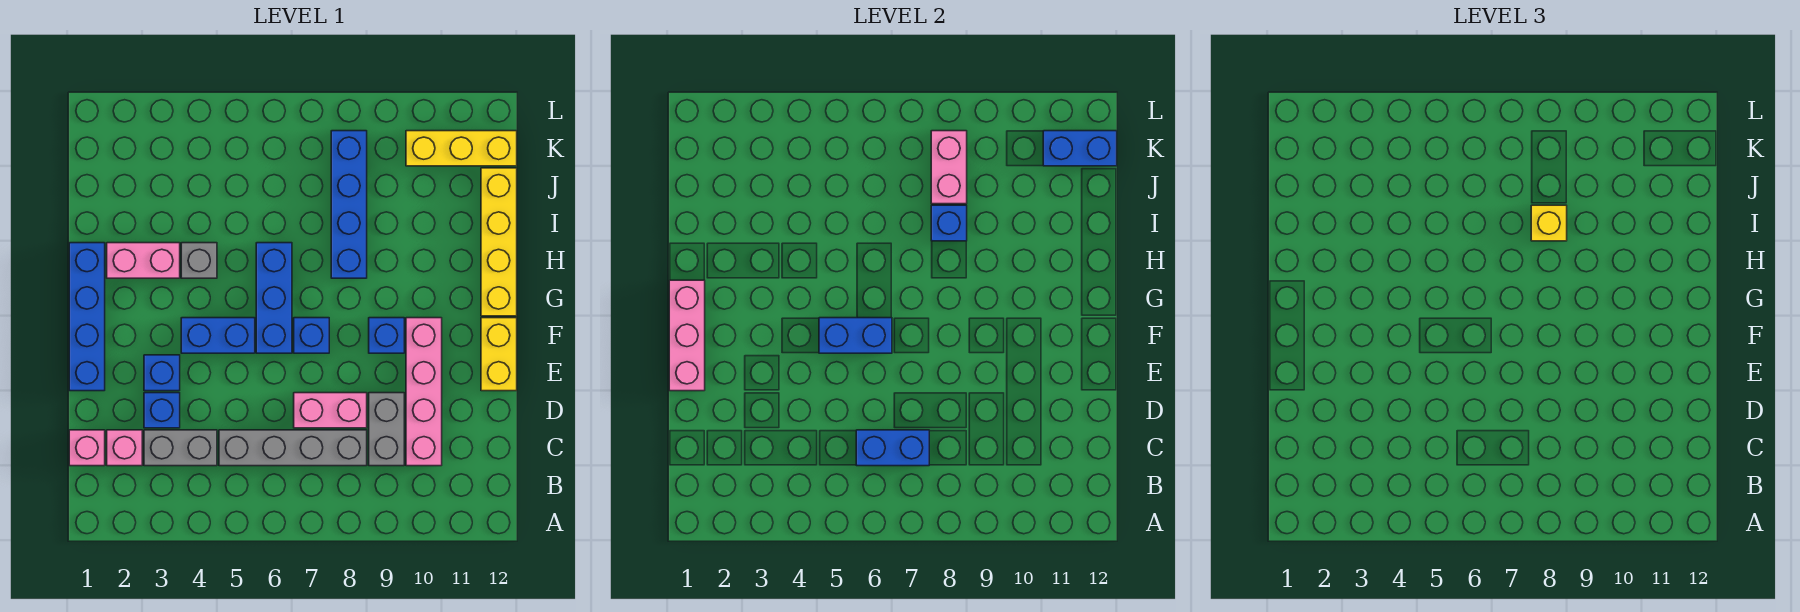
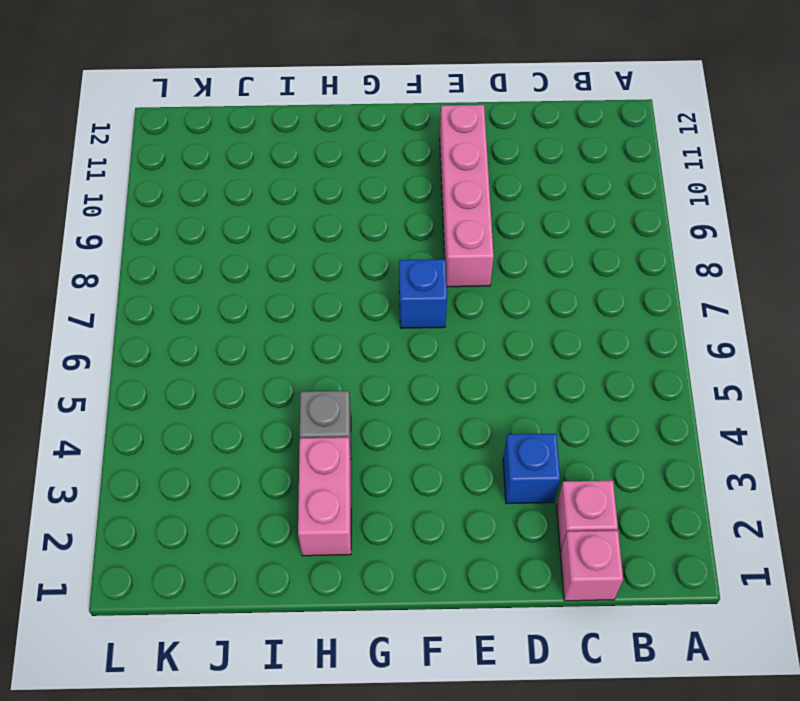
pink 1x4 brick [440,105,494,287] -> pink 1x4 brick turned to [406,318,442,466]
none -> grey 1x2 brick [144,430,217,466]
none -> grey 1x4 brick [219,430,367,466]
none -> grey 1x2 brick [369,393,404,466]

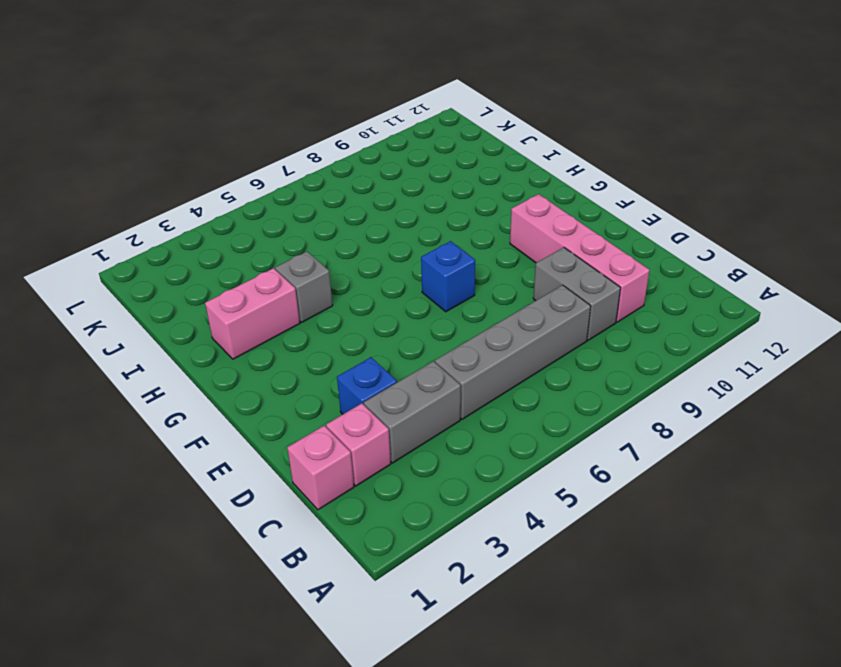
none -> pink 1x2 brick [294,393,367,428]
none -> blue 1x4 brick [69,243,105,391]
none -> blue 1x1 brick [144,355,180,391]

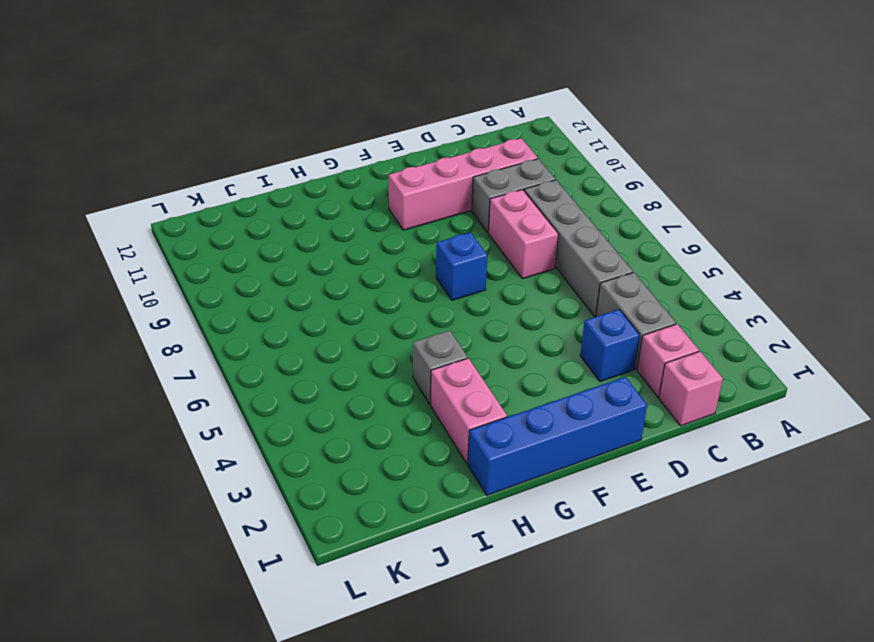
none -> blue 1x1 brick [144,355,180,391]
none -> yellow 1x2 brick [481,318,517,391]
none -> blue 1x2 brick [181,318,255,353]

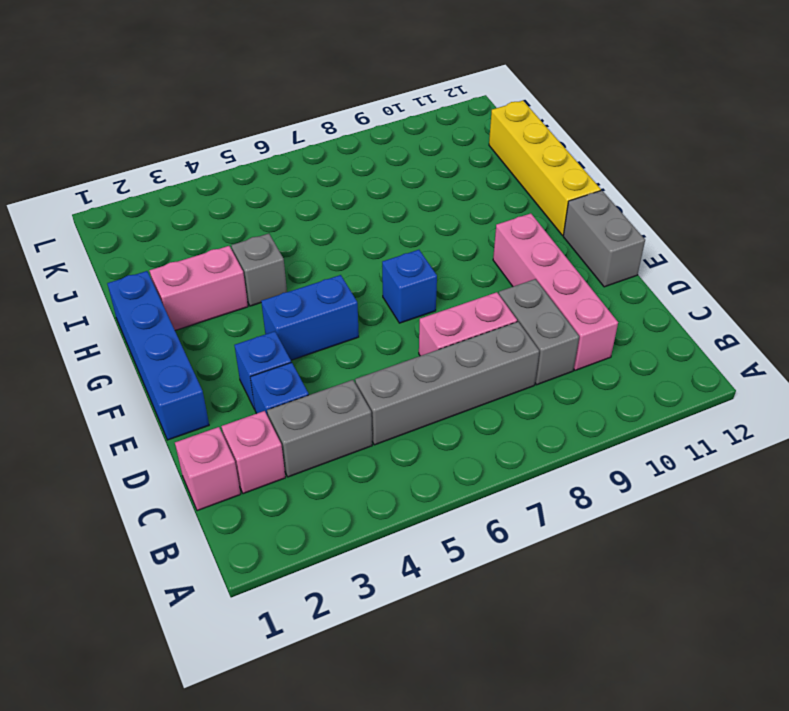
grey 1x2 brick [563,190,645,287] -> yellow 1x2 brick [481,318,517,391]
none -> blue 1x3 brick [256,243,292,353]
none -> blue 1x1 brick [369,318,404,353]
none -> blue 1x4 brick [331,131,367,278]

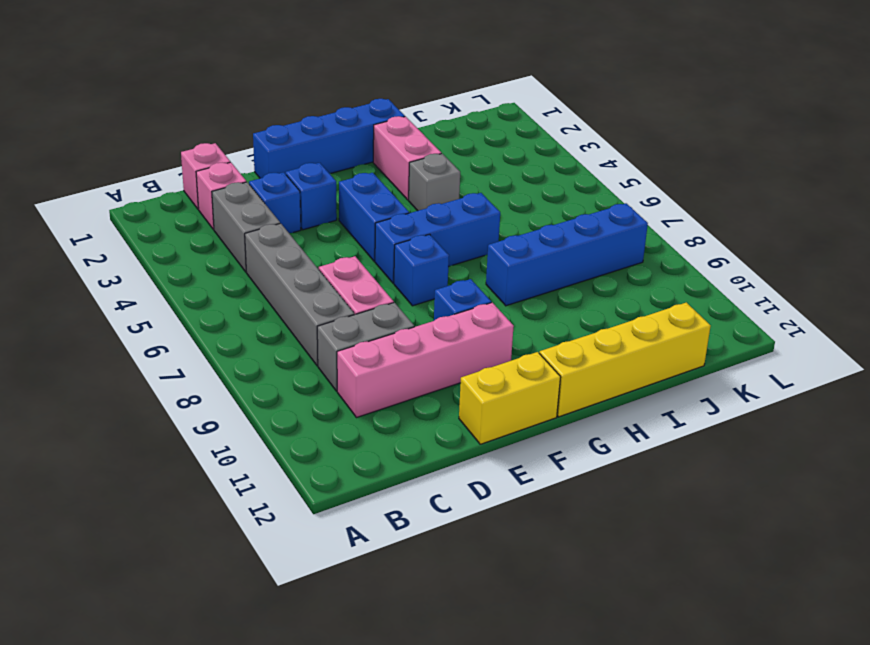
none -> yellow 1x3 brick [406,131,517,166]
none -> blue 1x2 brick [856,430,929,466]
none -> pink 1x3 brick [669,280,705,391]

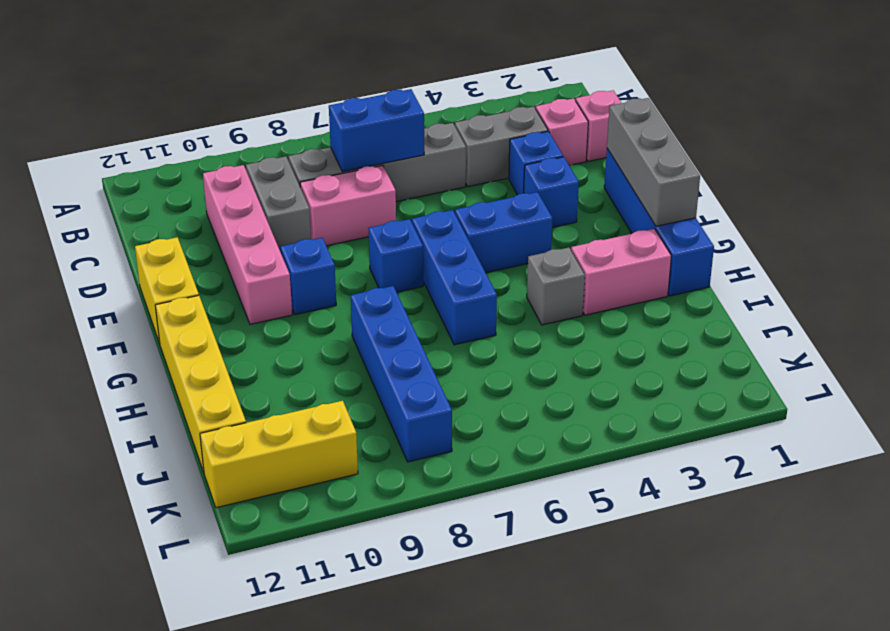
grey 1x3 brick [607,98,700,226] -> pink 1x3 brick [669,280,705,391]
none -> blue 1x2 brick [819,318,892,353]
none -> blue 1x1 brick [931,205,967,241]
none -> pink 1x2 brick [931,131,967,204]

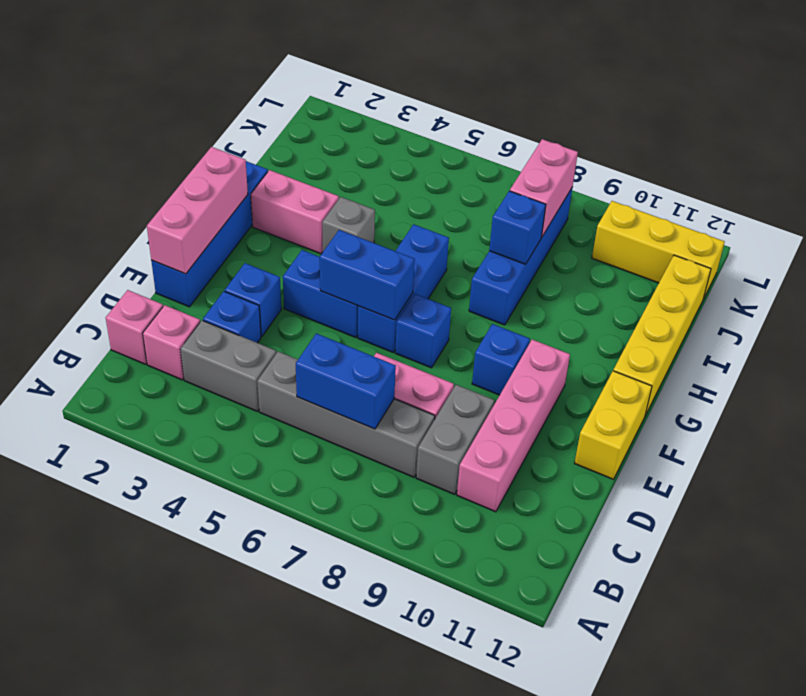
none -> blue 1x2 brick [1043,131,1117,166]
none -> yellow 1x1 brick [1531,205,1567,241]

